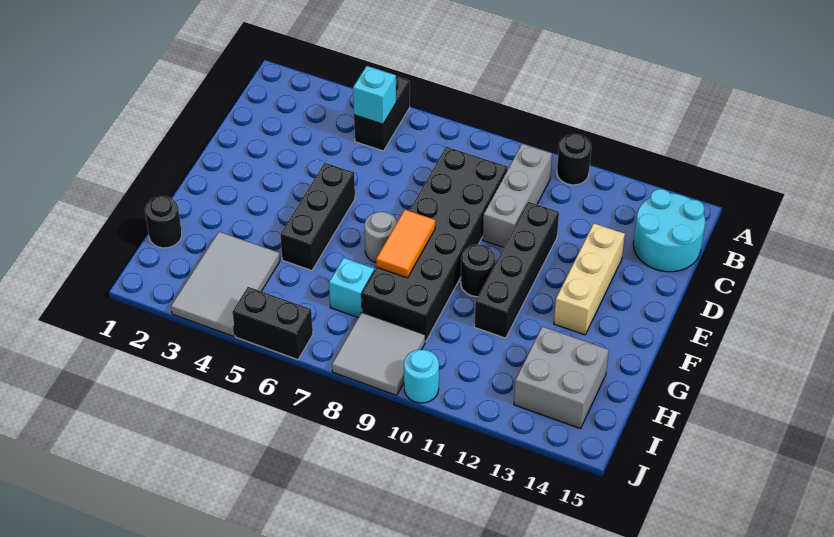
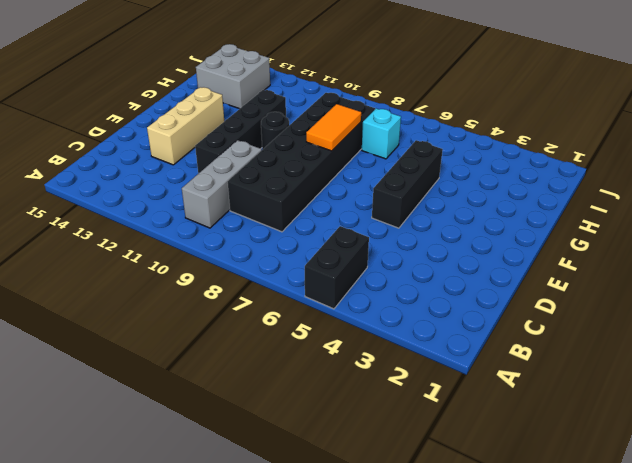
none -> black 1x1 round brick [557,134,591,185]
none -> cyan 2x2 round brick [633,189,705,272]
none -> grey 1x1 round brick [365,212,397,263]

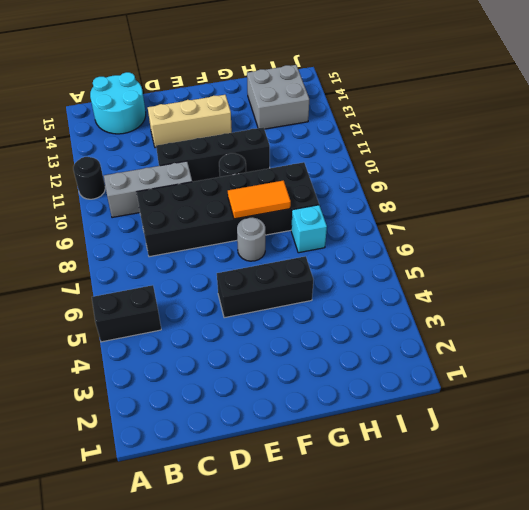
none -> black 1x1 round brick [145,196,182,248]
none -> grey 2x3 tile [171,232,280,336]
none -> grey 2x2 tile [332,312,425,395]

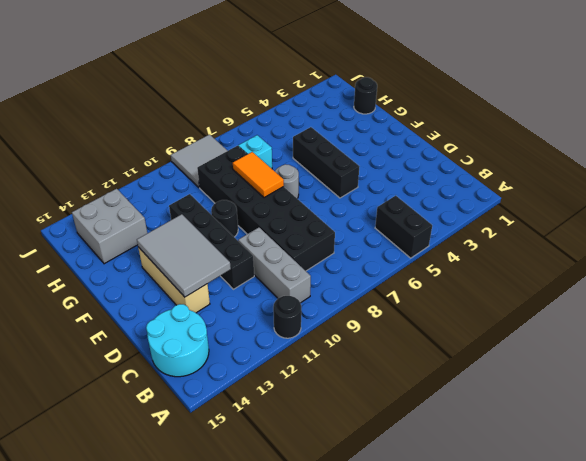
grey 2x3 tile [137,214,231,297] -> grey 2x3 tile moved to [171,232,280,336]
none -> black 1x2 brick [232,287,313,360]
none -> cyan 1x1 round brick [404,349,439,403]
none -> cyan 1x1 brick [353,66,396,124]

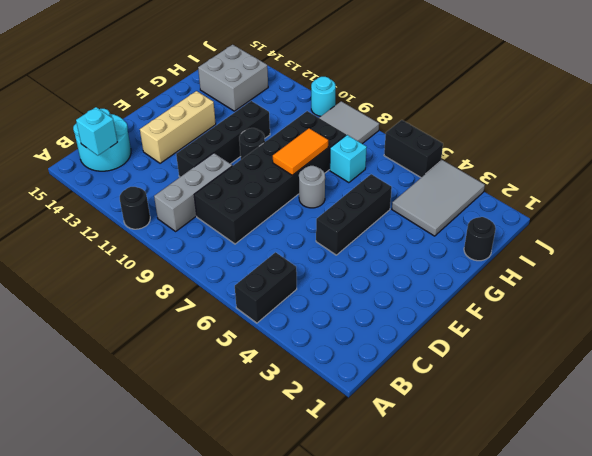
cyan 1x1 brick [76,107,118,155] -> cyan 1x1 brick moved to [353,66,396,124]

